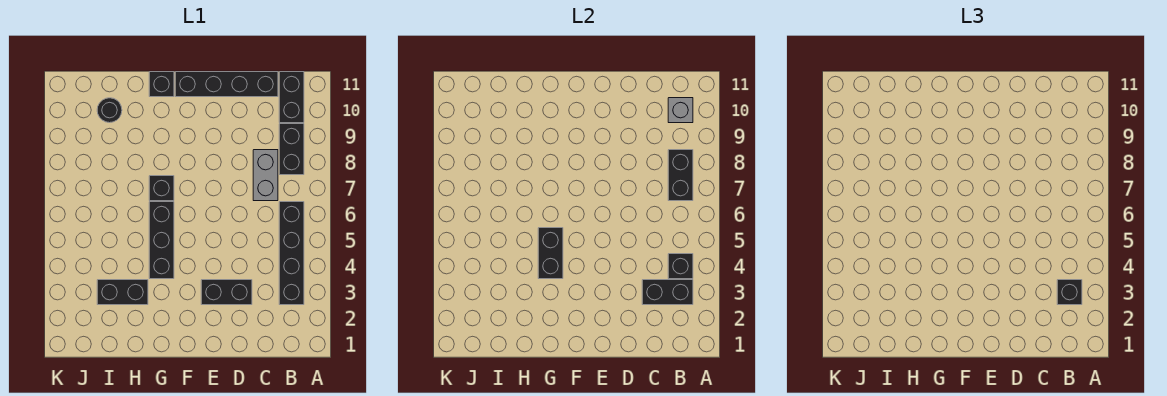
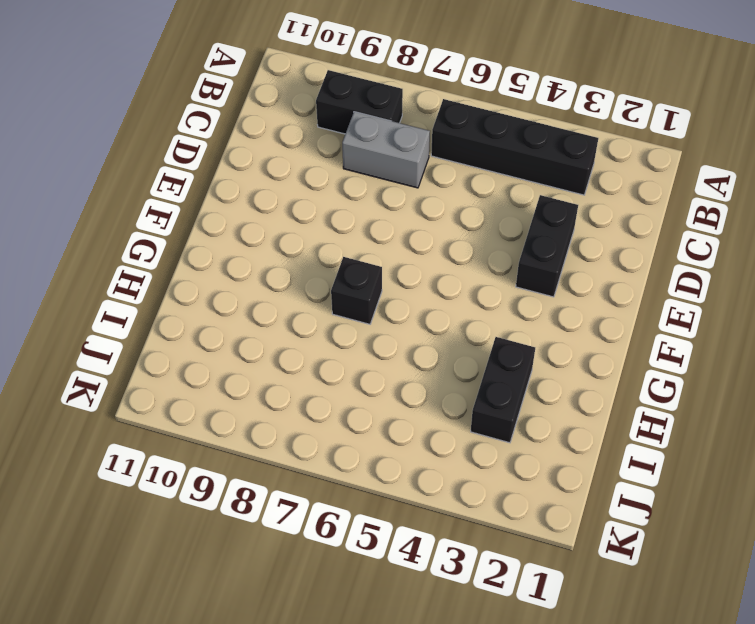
none -> black 1x2 brick [279,72,304,123]
none -> black 1x4 brick [175,72,278,97]
none -> black 1x3 brick [149,202,174,279]

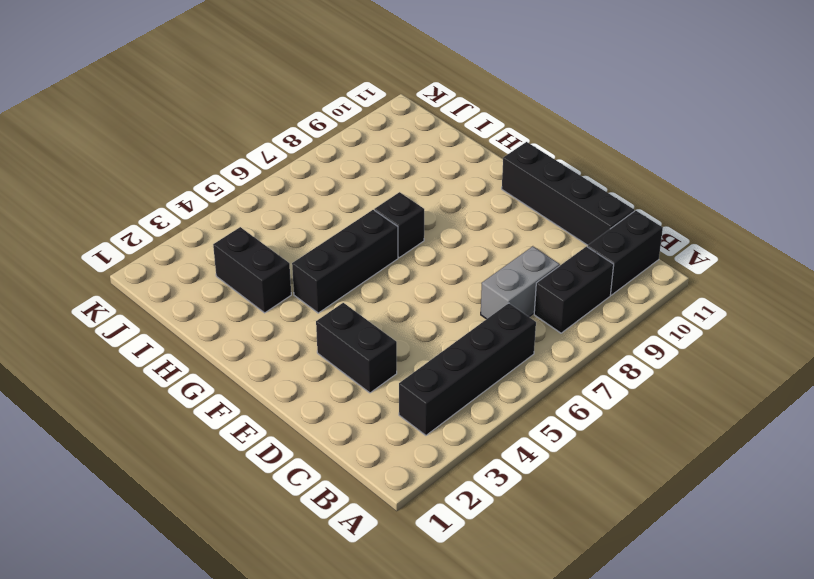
none -> black 1x1 brick [149,72,174,97]
none -> black 1x1 round brick [97,98,122,123]
none -> black 1x2 brick [642,280,693,305]

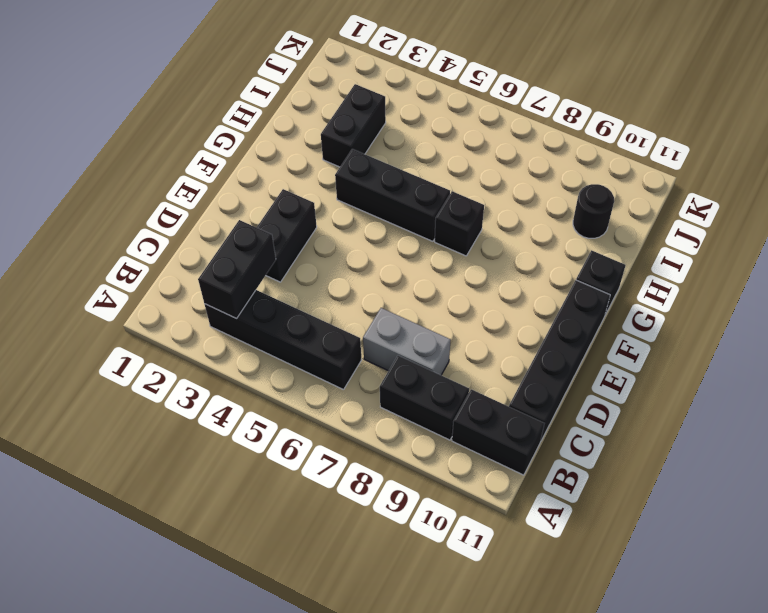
none -> black 1x1 brick [668,254,693,279]
none -> black 1x2 brick [668,150,693,201]
none -> grey 1x1 brick [668,98,693,123]

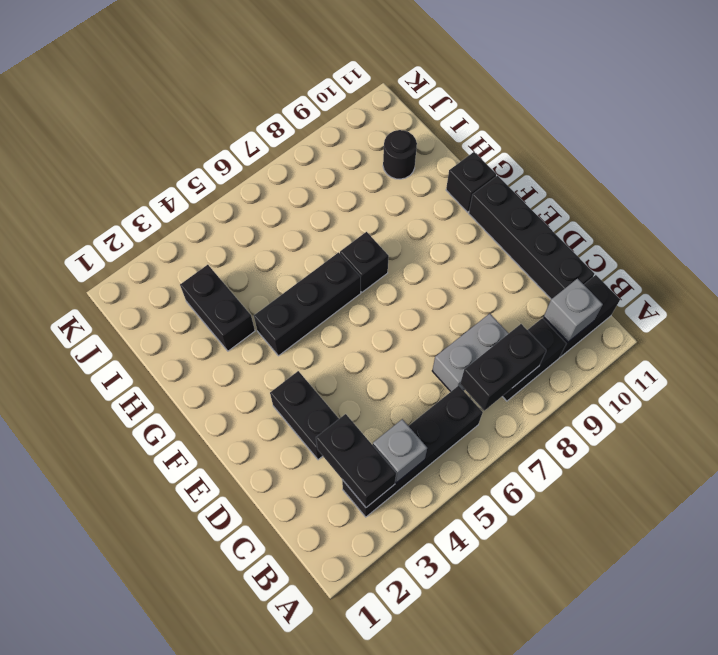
grey 1x1 brick [373,419,427,483] -> black 1x1 brick [668,254,693,279]
none -> black 1x2 brick [538,228,563,279]
none -> black 1x1 brick [1057,280,1082,305]

